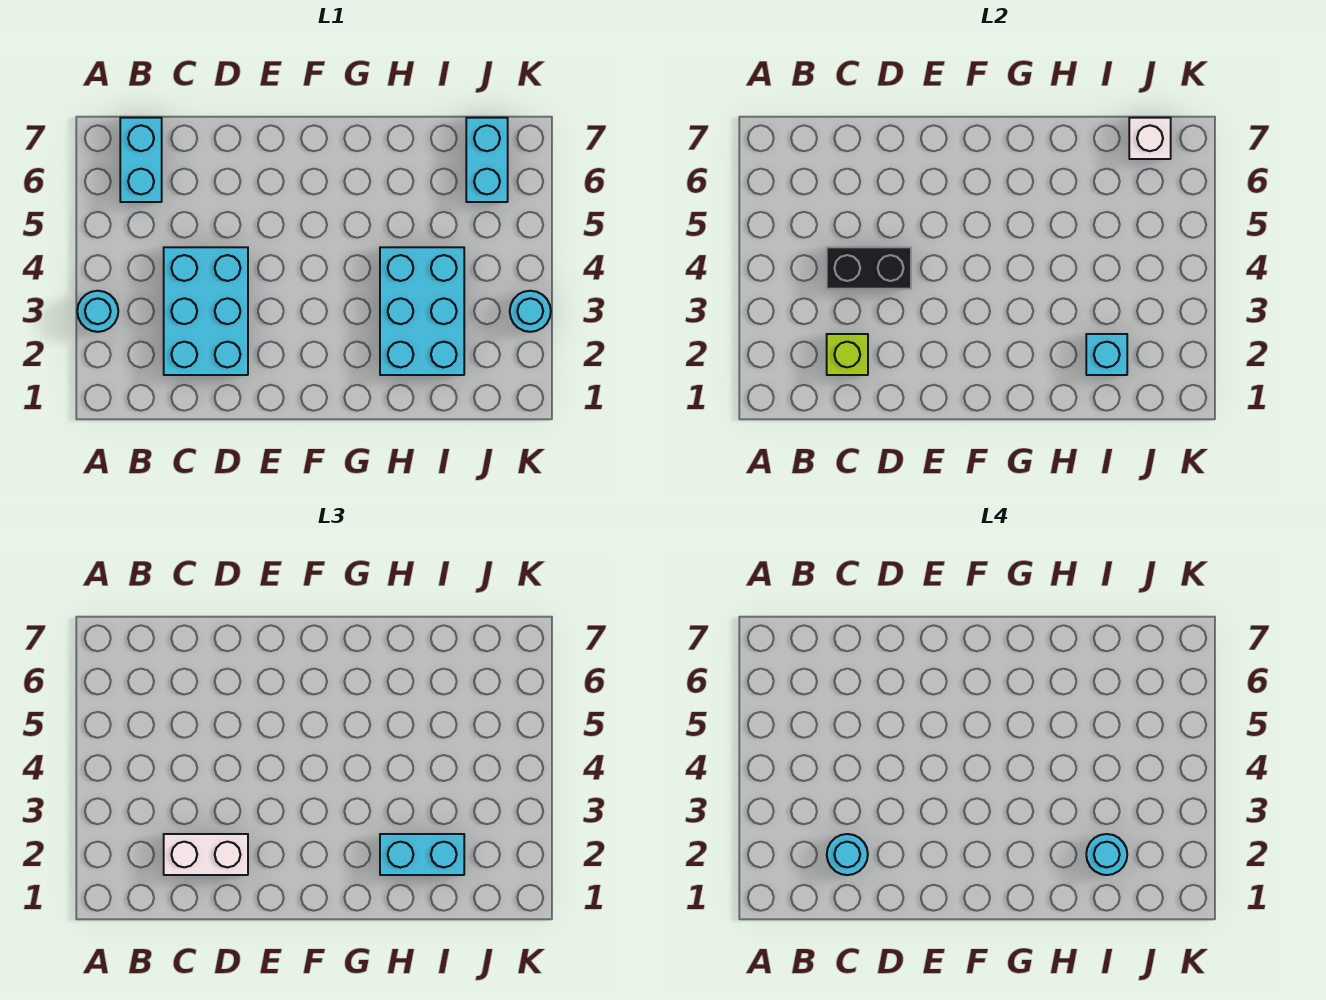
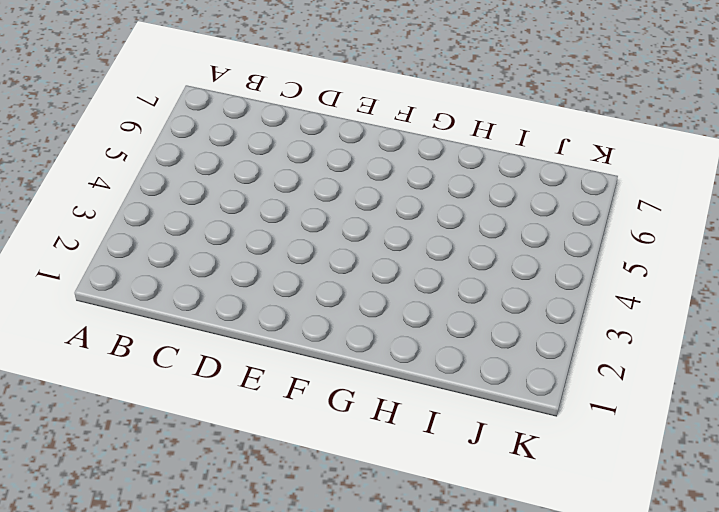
none -> cyan 1x1 round brick [77,291,118,332]
none -> cyan 1x2 brick [120,118,162,202]
none -> cyan 2x3 brick [164,247,248,375]

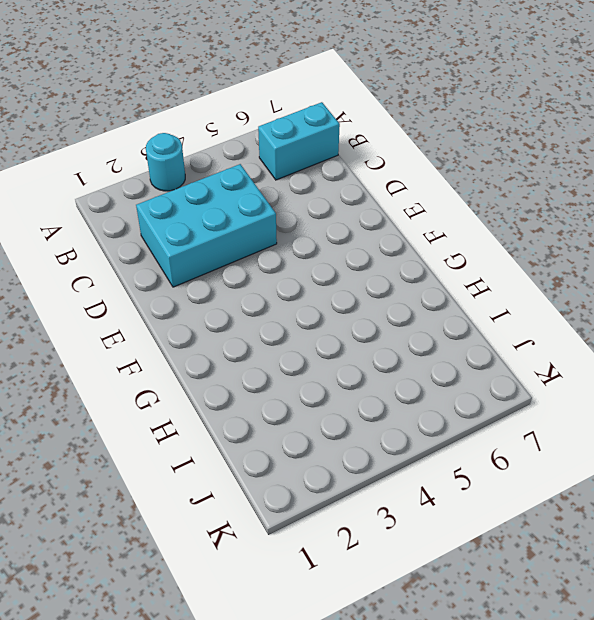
none -> cyan 2x3 brick [380,247,464,375]
none -> cyan 1x2 brick [466,118,508,202]
none -> cyan 1x1 round brick [510,291,551,332]

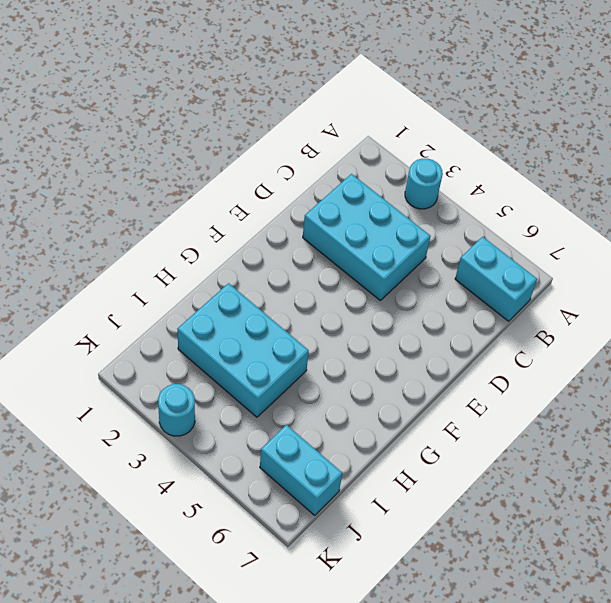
none -> lime 1x1 brick [827,334,868,375]
none -> black 1x2 brick [827,247,911,289]
none -> cyan 1x1 brick [1086,334,1127,375]

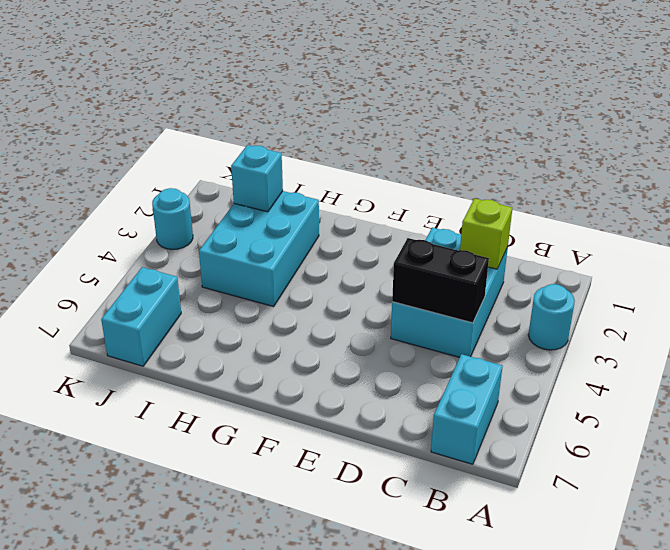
none -> white 1x1 brick [1129,118,1171,159]
none -> white 1x2 brick [164,834,248,875]
none -> cyan 1x2 brick [380,834,464,875]

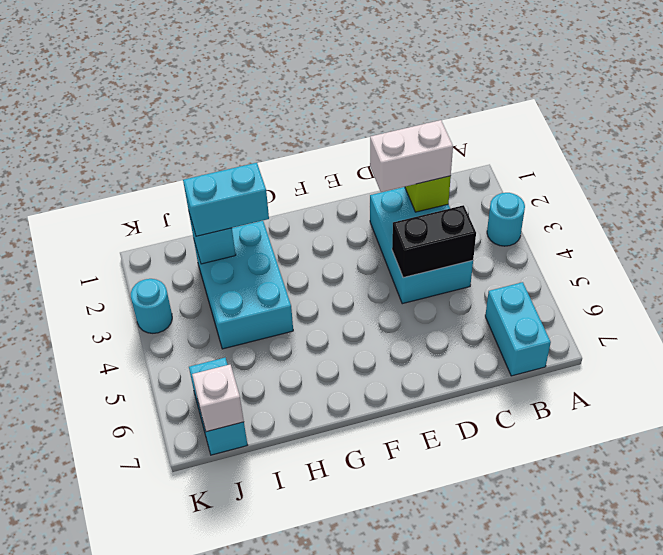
none -> cyan 1x1 round brick [827,834,868,875]
none -> cyan 1x1 round brick [1086,834,1127,875]

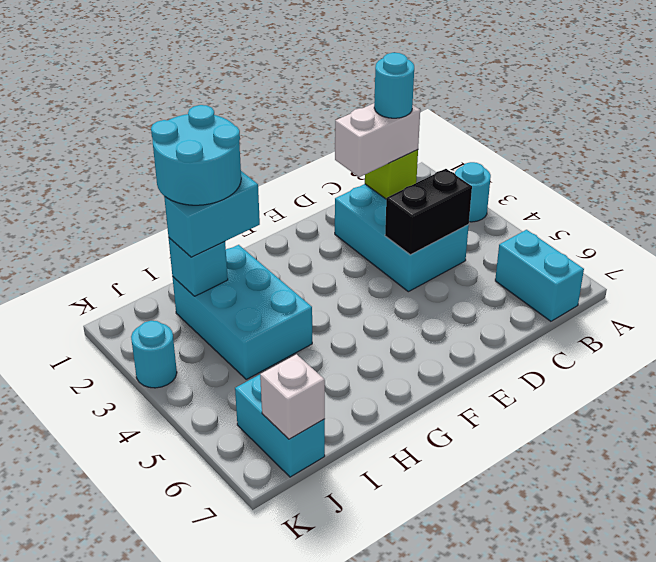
cyan 2x2 round brick [151,105,241,205] -> cyan 1x1 round brick [1086,834,1127,875]

